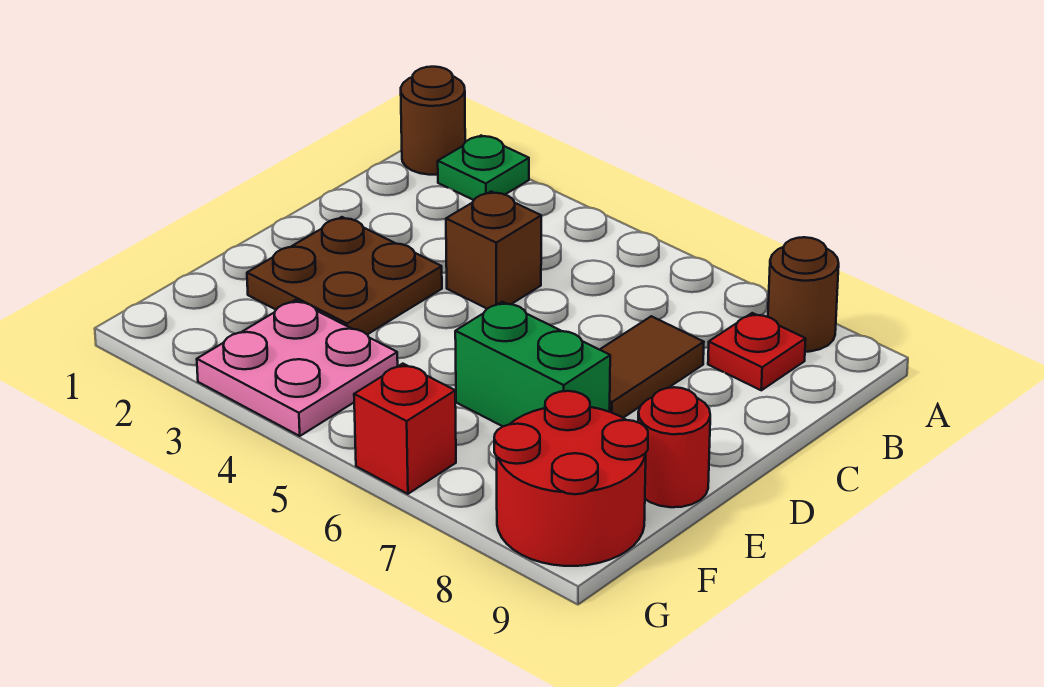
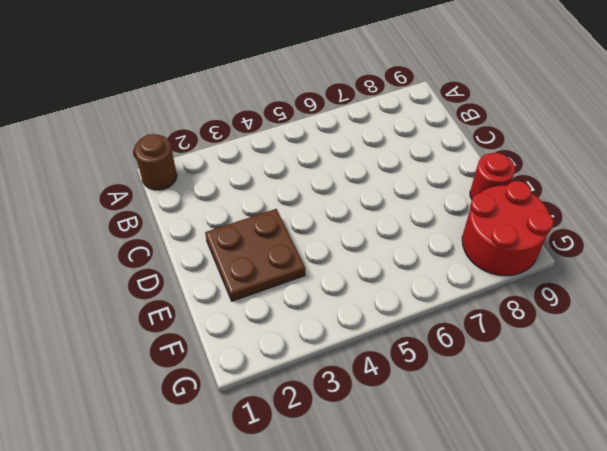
none -> green 1x1 plate [438,136,529,200]
none -> brown 1x1 round brick [768,237,839,352]
none -> red 1x1 plate [708,313,806,390]

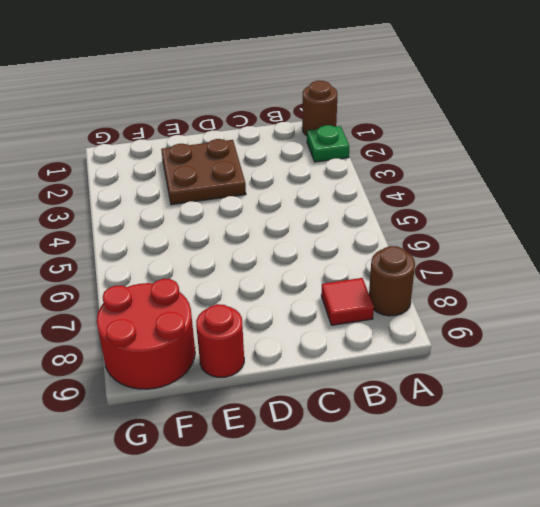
red 1x1 tile [321,278,374,325] -> red 1x1 plate [708,313,806,390]
none -> brown 1x1 brick [446,192,541,309]
none -> brown 1x2 tile [600,316,704,418]
none -> green 1x2 brick [455,302,610,426]

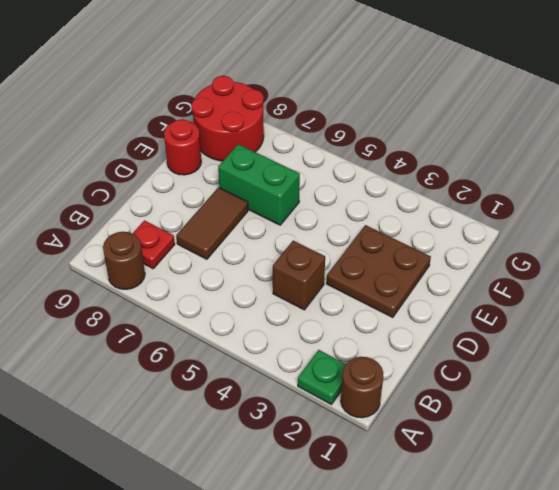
none -> pink 2x2 plate [197,300,398,436]
none -> red 1x1 brick [354,364,456,494]

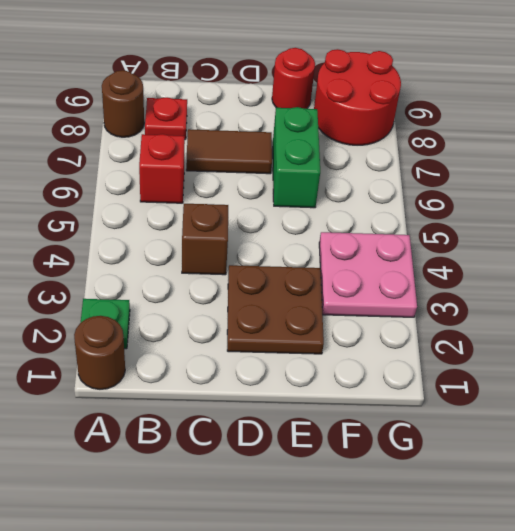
red 1x1 brick [139,134,185,203] -> red 1x1 brick moved to [354,364,456,494]

